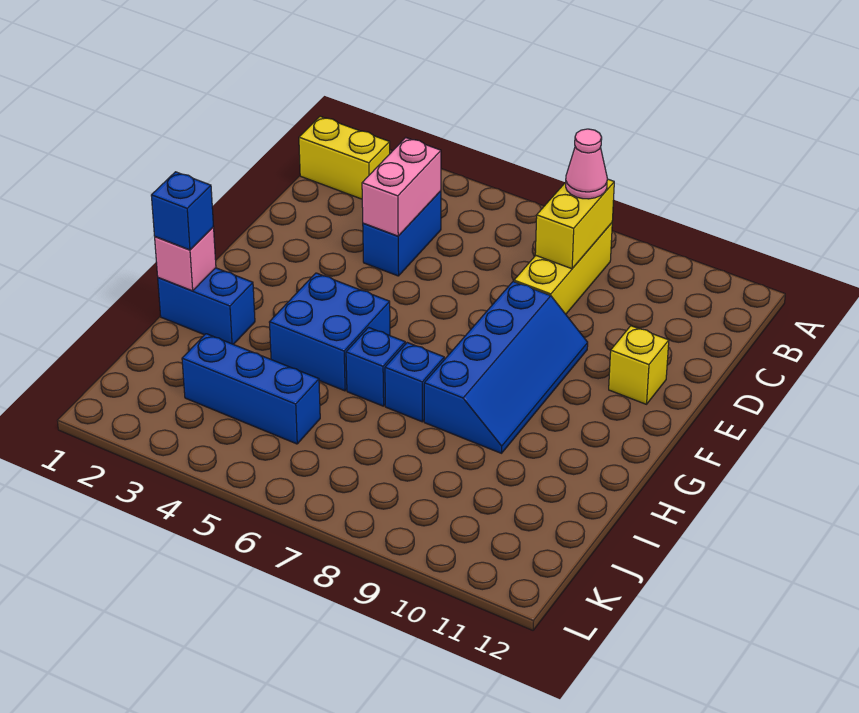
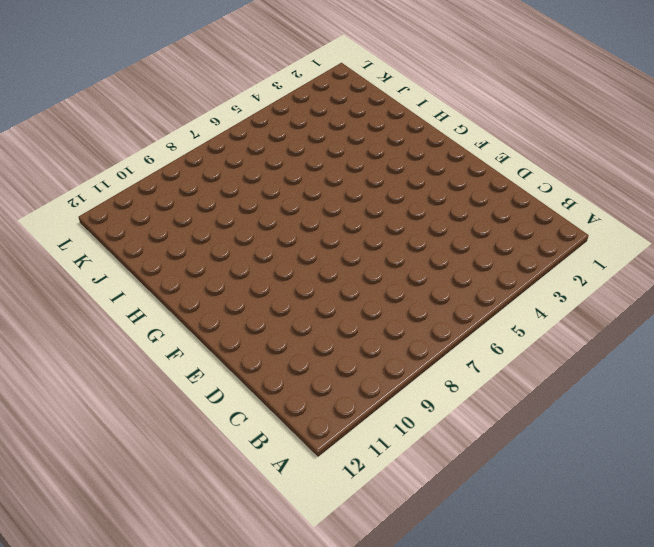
none -> yellow 1x2 brick [299,116,390,199]
none -> yellow 1x3 brick [514,223,612,314]
none -> blue 1x2 brick [363,191,441,276]

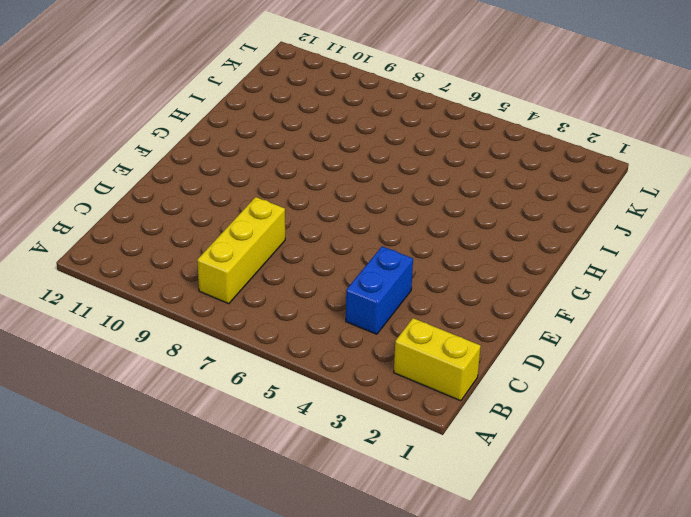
none -> blue 2x4 slope [424,282,588,453]
none -> yellow 1x1 brick [609,326,669,404]
none -> blue 2x2 brick [269,273,390,391]

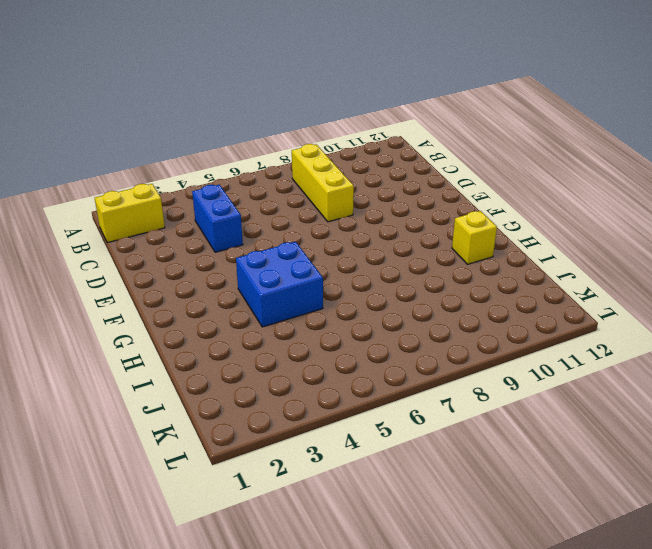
yellow 1x1 brick [452,211,497,264] -> yellow 1x1 brick moved to [609,326,669,404]
none -> blue 2x4 slope [424,282,588,453]
none -> blue 1x2 brick [158,268,255,344]
none -> blue 1x1 brick [346,327,405,406]

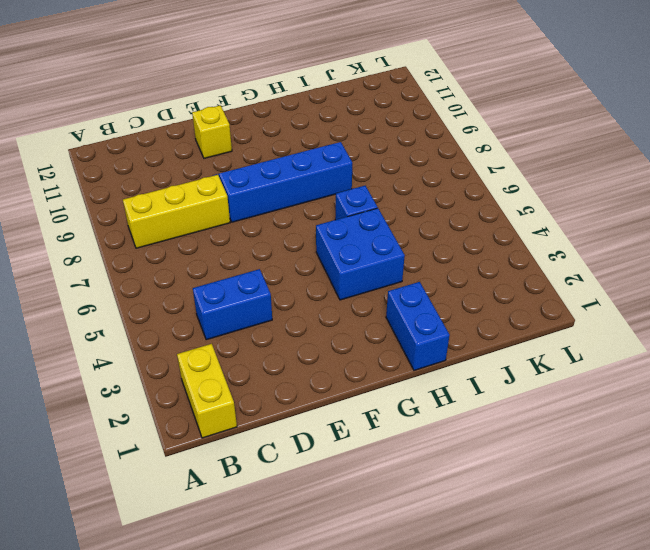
none -> blue 1x1 brick [385,343,444,422]
none -> blue 1x3 brick [182,334,320,444]
none -> yellow 1x2 brick [535,179,614,269]

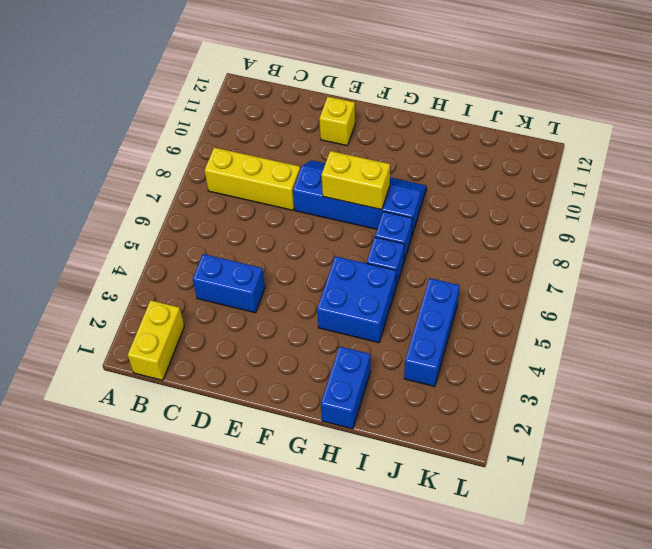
yellow 1x2 brick [322,151,390,210] -> yellow 1x2 brick moved to [535,179,614,269]
none -> pink 1x2 brick [362,138,441,236]
none -> pink 1x1 brick [155,227,216,291]
none -> pink 1x1 cone [566,129,607,199]

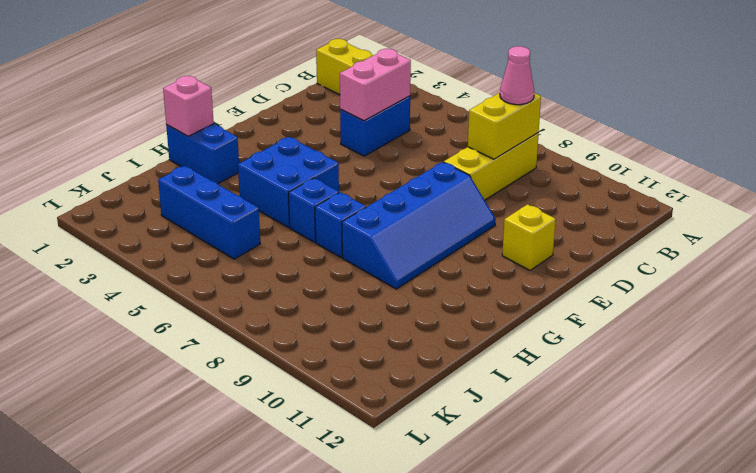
none -> blue 1x1 brick [151,172,214,250]

